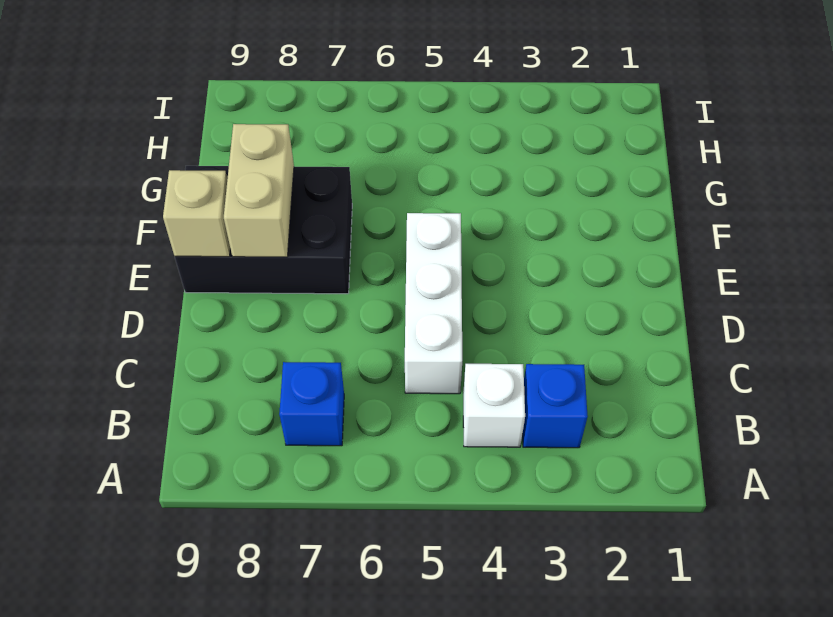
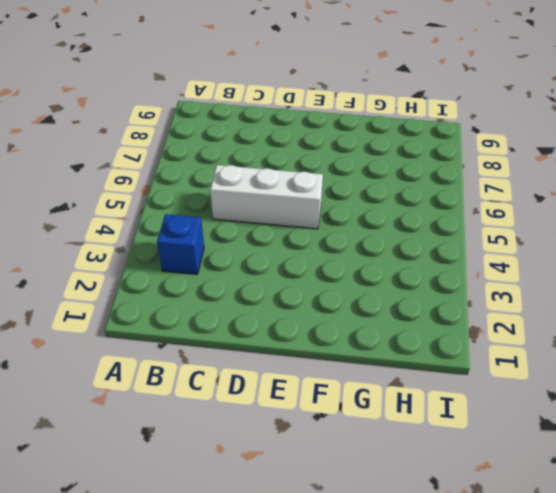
none -> white 1x1 brick [463,363,525,447]
none -> blue 1x1 brick [279,362,344,446]

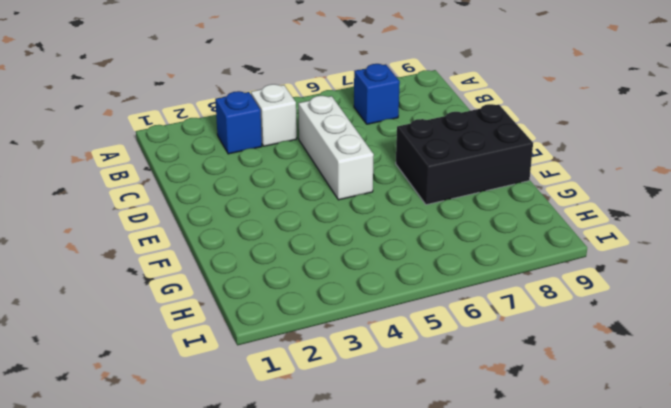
none -> tan 1x2 brick [224,124,294,257]
none -> tan 1x1 brick [163,170,230,257]

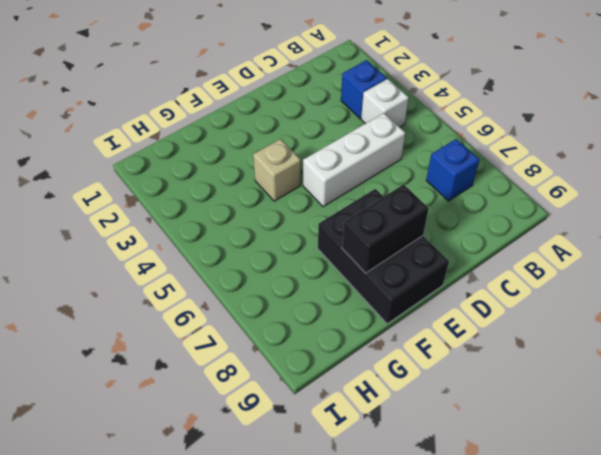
black 1x2 brick [342,184,429,273] -> tan 1x2 brick [224,124,294,257]
tan 1x1 brick [253,139,301,201] -> tan 1x1 brick moved to [163,170,230,257]

